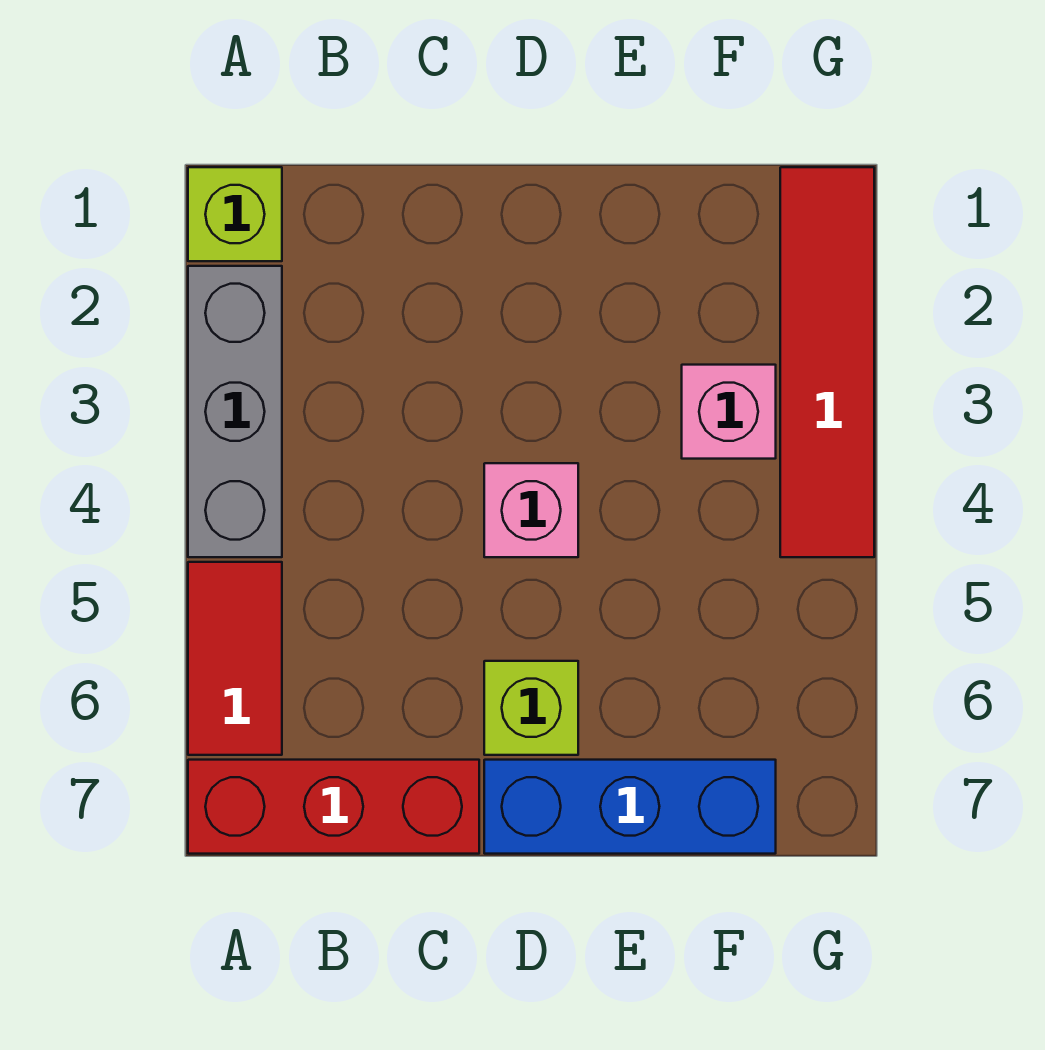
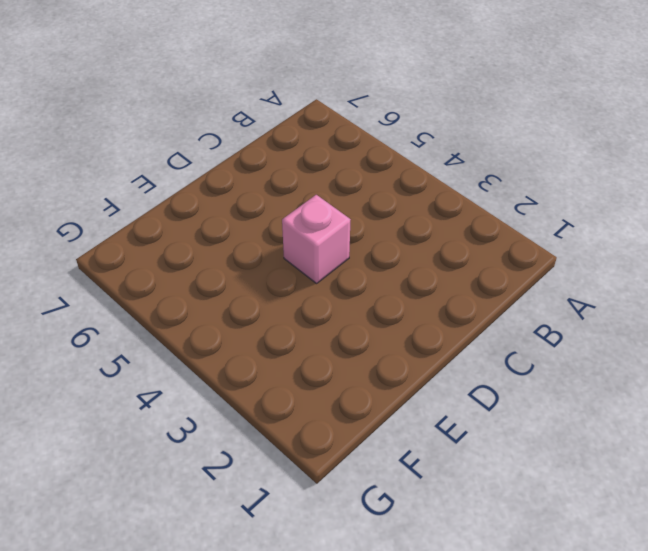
none -> lime 1x1 brick [188,167,282,261]
none -> grey 1x3 brick [188,266,282,557]

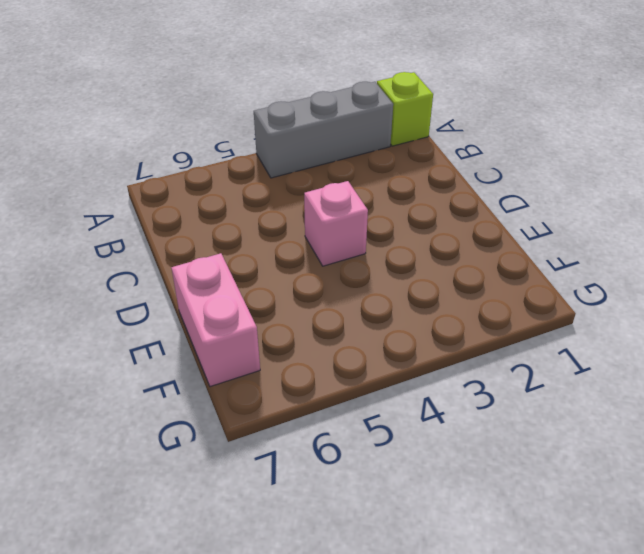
pink 1x2 brick [171,253,260,387] -> blue 1x3 brick [484,760,776,854]
none -> red 1x2 tile [188,562,282,755]
none -> red 1x3 brick [188,760,479,854]

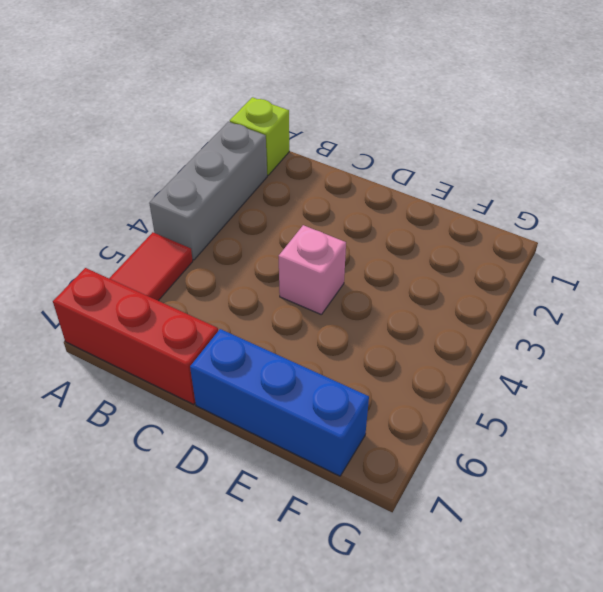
none -> lime 1x1 brick [484,661,578,755]
none -> pink 1x1 brick [682,365,776,459]

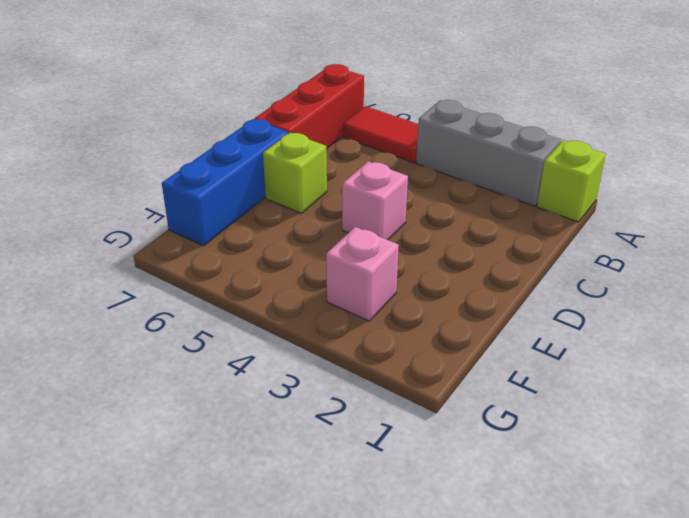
none -> red 1x4 tile [780,167,874,557]

